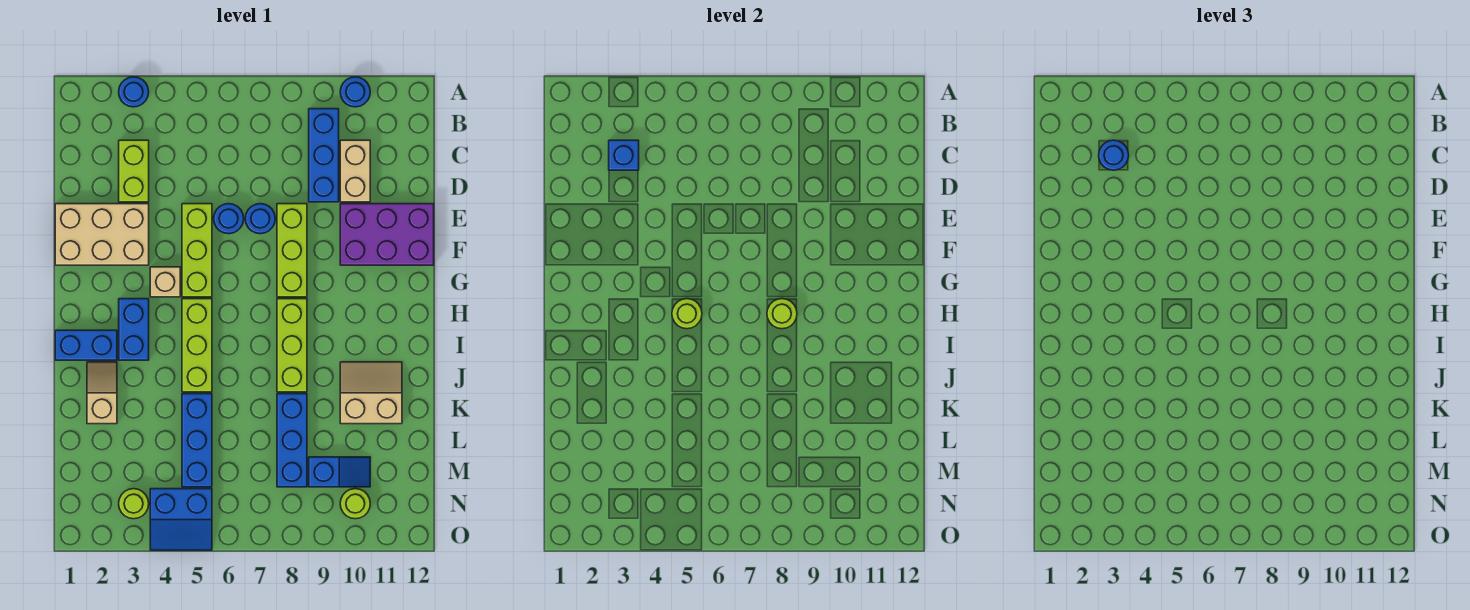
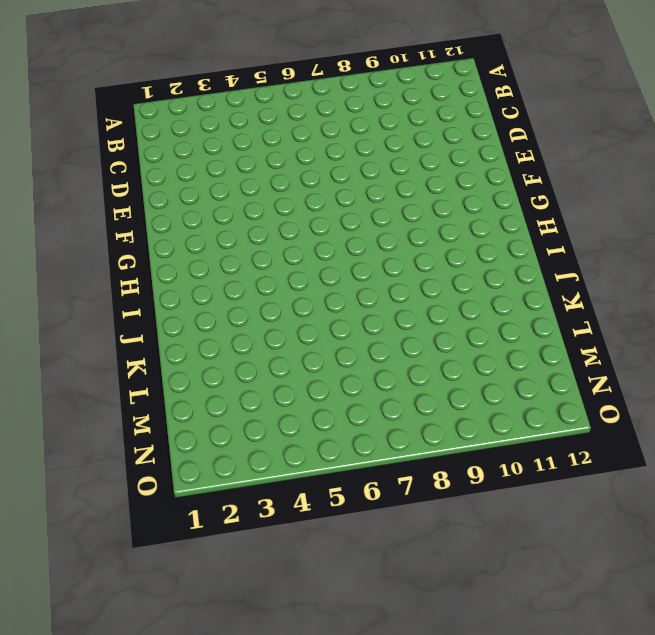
none -> blue 1x1 round brick [119,77,149,107]
none -> blue 1x1 round brick [340,77,370,107]
none -> blue 1x3 brick [309,109,339,202]

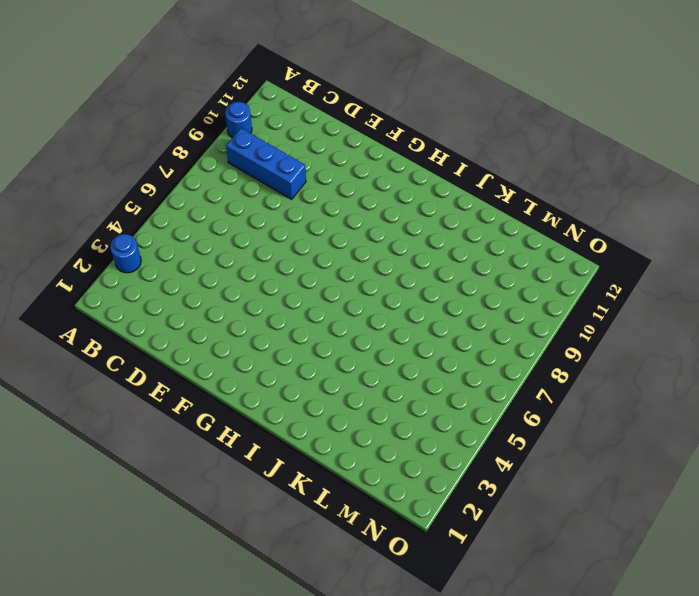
none -> lime 1x2 brick [119,140,149,202]
none -> tan 1x2 brick [340,140,370,202]
none -> tan 2x3 brick [55,204,149,265]

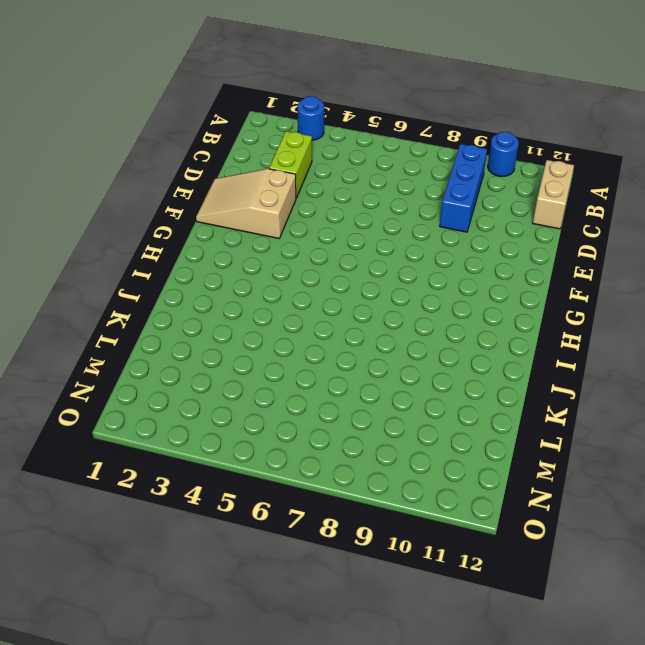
tan 1x2 brick [533,160,574,229] -> tan 1x2 brick moved to [340,140,370,202]
tan 2x3 slope [196,169,296,238] -> tan 2x3 brick [55,204,149,265]
none -> lime 1x3 brick [182,204,212,297]
none -> blue 1x1 round brick [214,204,244,234]
none -> blue 1x1 round brick [245,204,275,234]

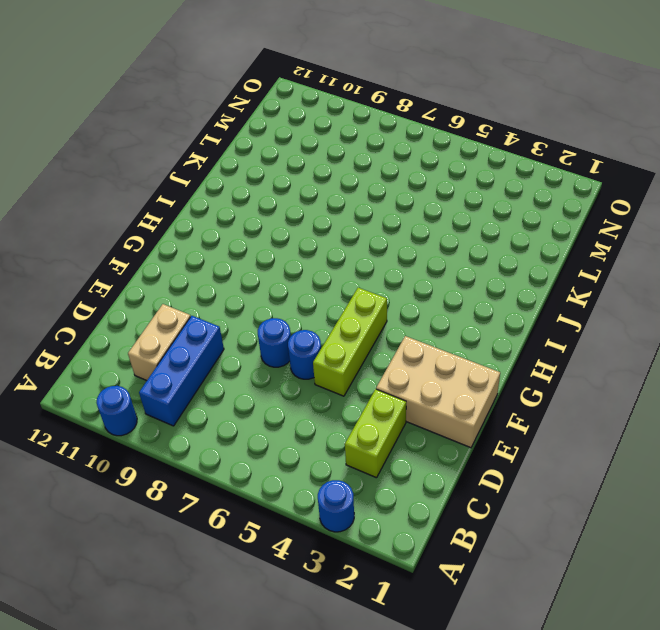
none -> lime 1x3 brick [277,204,307,297]
none -> purple 2x3 brick [340,204,434,265]
none -> tan 1x1 brick [150,267,180,297]

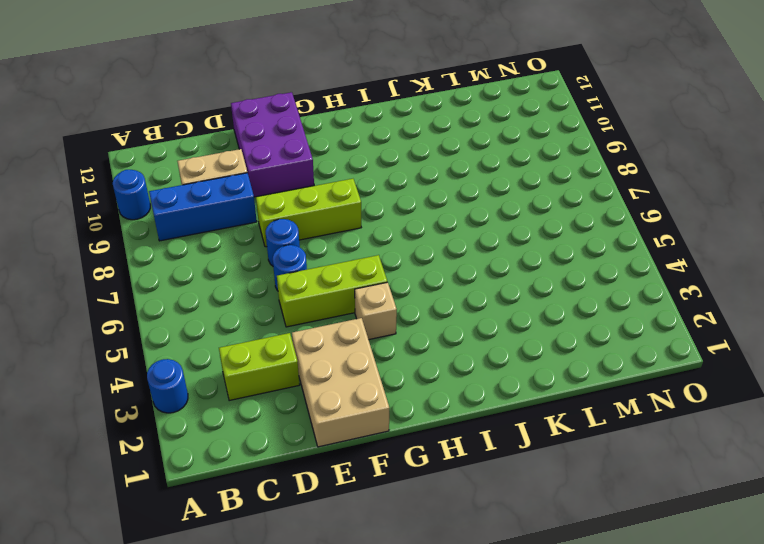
none -> blue 1x2 brick [119,299,149,360]
none -> lime 1x3 brick [182,299,212,392]
none -> lime 1x3 brick [277,299,307,392]

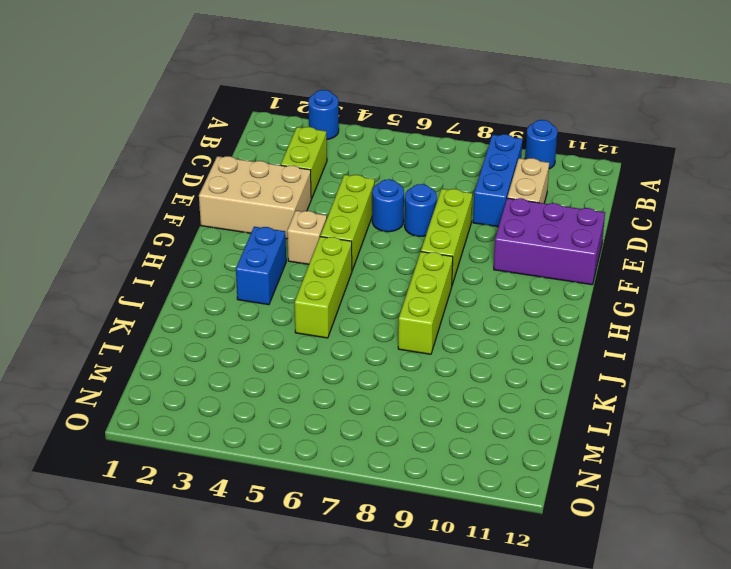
none -> blue 1x2 brick [55,330,117,360]
none -> tan 1x2 slope [87,362,117,424]
none -> tan 2x2 slope [340,362,402,424]

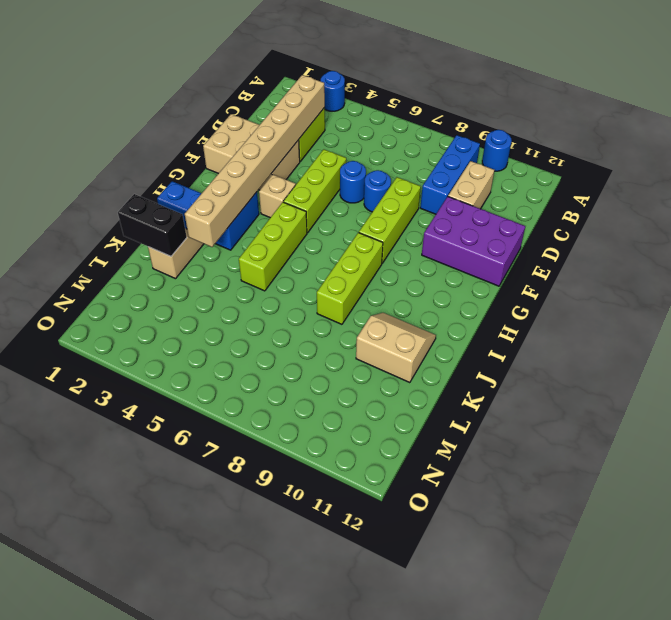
tan 1x8 brick [185,75,325,247] -> blue 1x1 brick [609,140,639,170]
black 1x2 brick [118,194,187,256] -> none
none -> blue 1x3 brick [182,394,212,487]
none -> blue 1x3 brick [277,394,307,487]
none -> blue 1x2 slope [309,457,370,487]

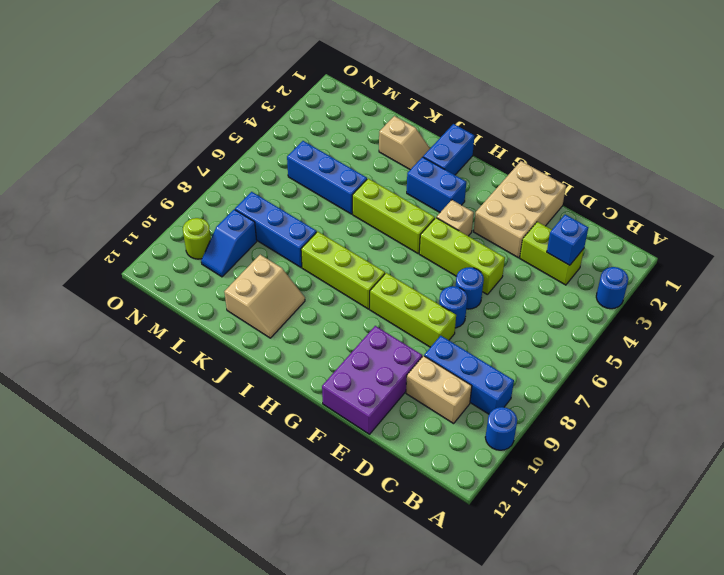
none -> lime 1x1 round brick [119,489,149,519]
none -> blue 2x2 slope [150,489,212,550]
none -> lime 1x1 round brick [672,299,702,329]

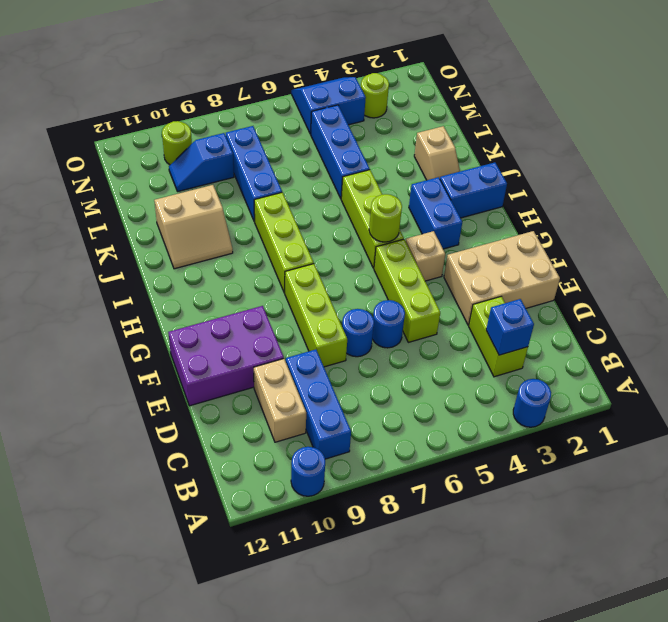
none -> lime 1x1 round brick [767,299,797,329]
none -> blue 1x1 round brick [1099,140,1129,170]

